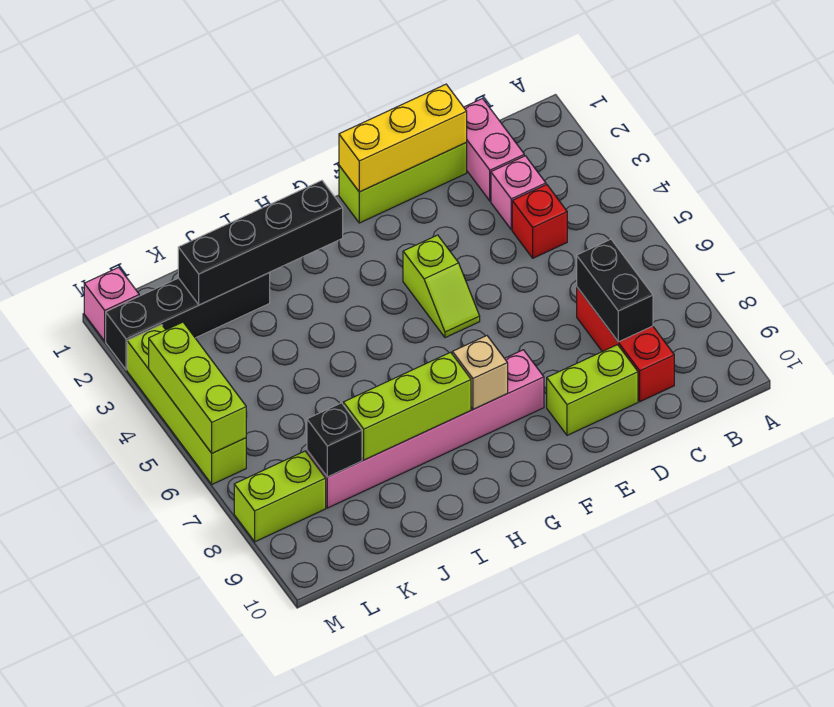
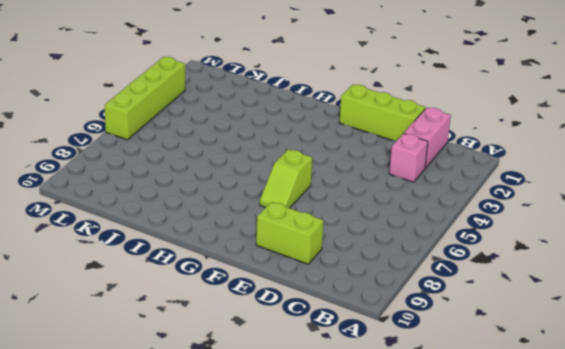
lime 1x2 slope [260,149,312,208] -> lime 1x2 slope moved to [403,235,480,338]
none -> red 1x1 brick [512,185,567,258]
none -> red 1x3 brick [577,287,674,402]
none -> pink 1x6 brick [307,350,544,508]

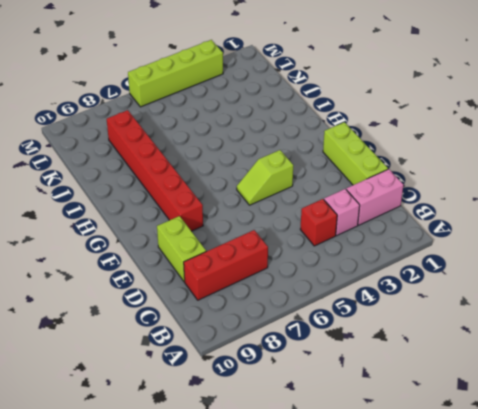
red 1x6 brick [107,110,203,231] -> pink 1x6 brick [307,350,544,508]
none -> black 1x4 brick [106,273,270,370]
none -> lime 1x2 brick [234,451,326,542]
none -> pink 1x1 brick [84,267,139,341]

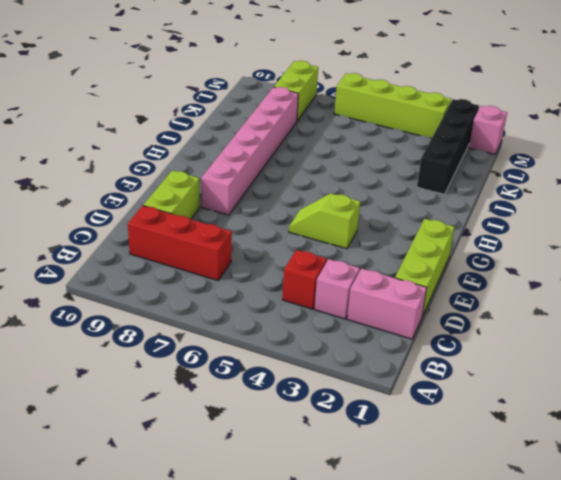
none -> black 1x2 brick [577,239,653,342]
none -> yellow 1x3 brick [339,84,467,192]
none -> tan 1x1 brick [452,336,508,409]

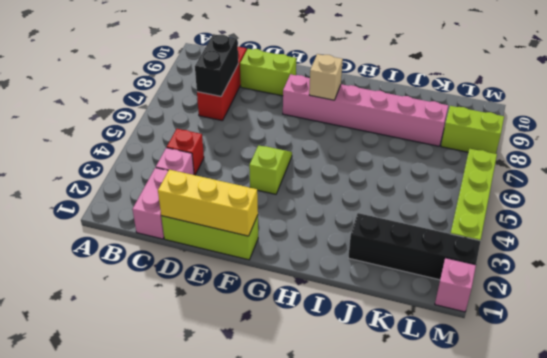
none -> black 1x4 brick [178,181,343,305]
none -> lime 1x3 brick [343,352,471,460]
none -> black 1x1 brick [307,403,362,477]

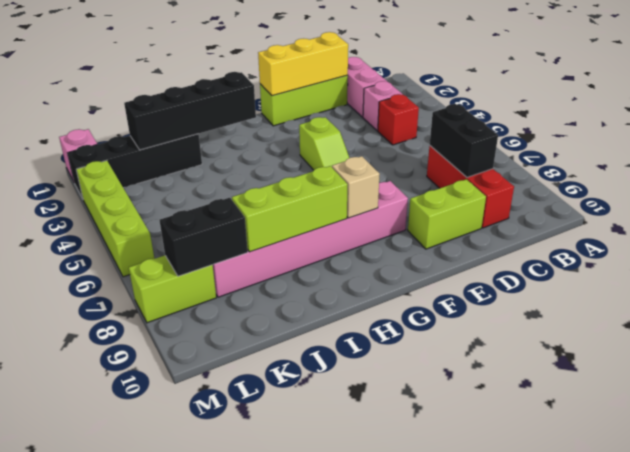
black 1x2 brick [159,198,248,276] -> black 1x1 brick [307,403,362,477]
none -> lime 1x3 brick [149,322,246,453]

